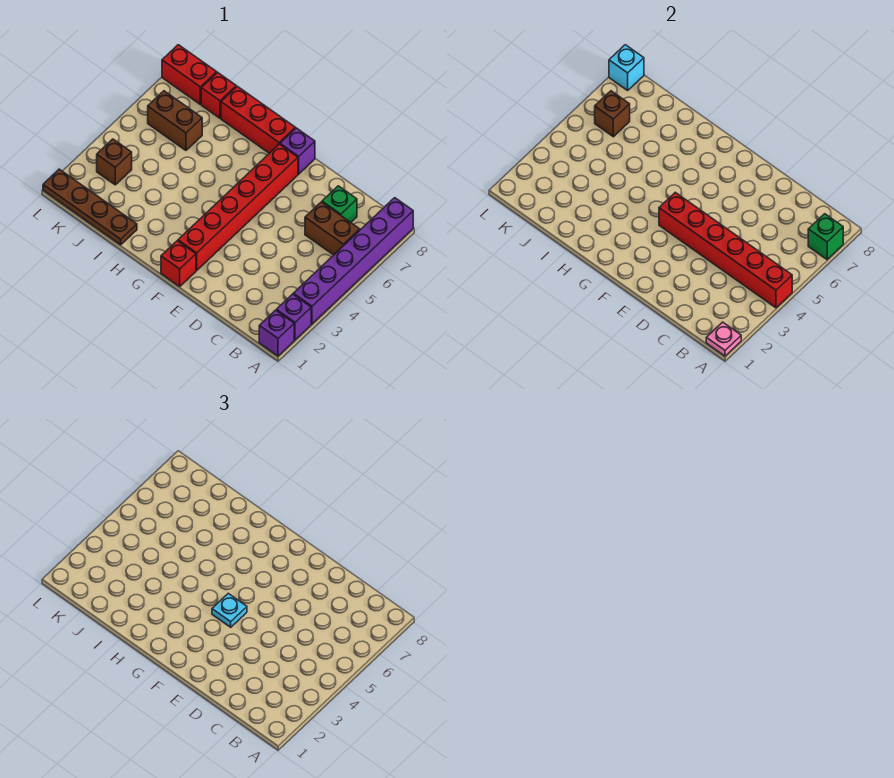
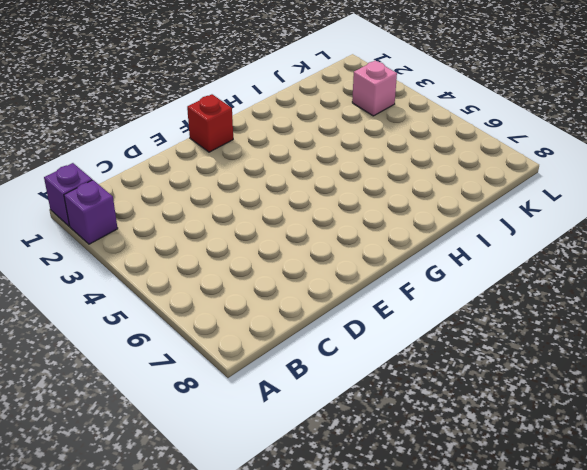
pink 1x1 brick [352,60,397,116] -> brown 1x1 brick [97,139,132,185]
none -> purple 1x6 brick [293,198,413,324]
none -> brown 1x2 brick [305,202,360,255]
none -> green 1x1 brick [322,186,357,222]

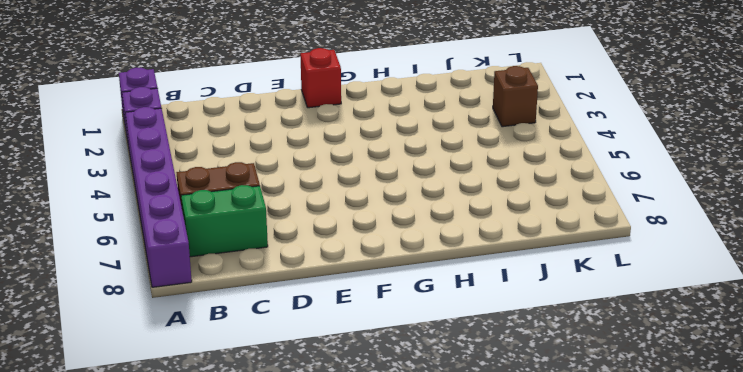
green 1x2 brick [181,185,268,257] -> green 1x1 brick [322,186,357,222]
none -> red 1x6 brick [178,144,298,270]
none -> purple 1x1 brick [280,128,315,174]
none -> red 1x3 brick [221,86,295,153]

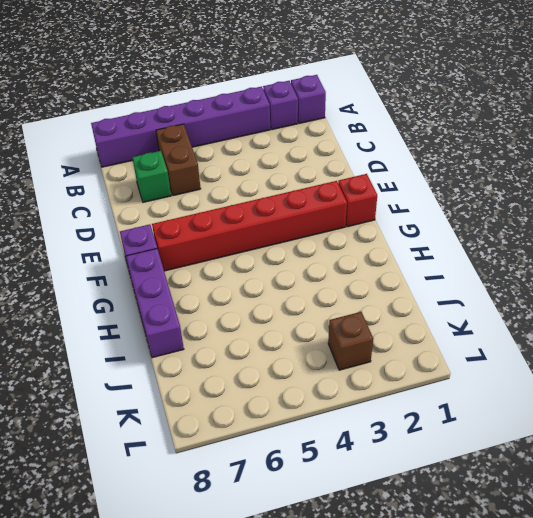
purple 1x3 brick [126,249,184,358] -> red 1x3 brick [221,86,295,153]
none -> brown 1x4 plate [43,169,137,245]
none -> brown 1x2 brick [148,91,202,150]
none -> red 1x1 brick [201,72,236,118]

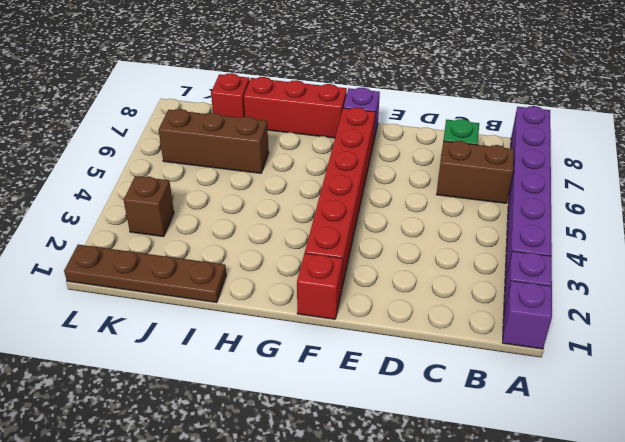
brown 1x3 brick [158,109,269,173] -> brown 1x2 brick [148,91,202,150]
none -> red 1x2 brick [162,45,217,104]
none -> pink 1x1 plate [706,322,741,356]
none -> red 1x6 brick [659,192,792,308]

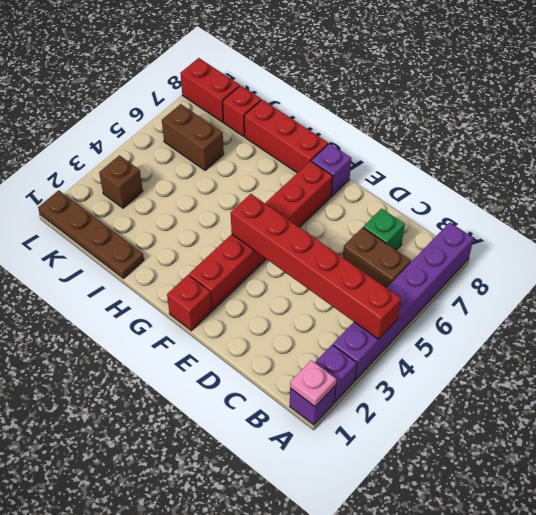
none -> green 1x1 brick [808,214,843,260]
none -> brown 1x1 brick [595,91,630,137]
none -> cyan 1x1 brick [609,45,644,90]

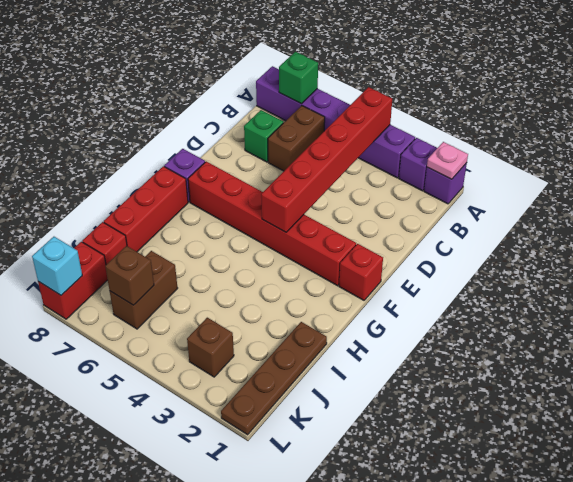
none -> cyan 1x1 plate [212,593,247,627]

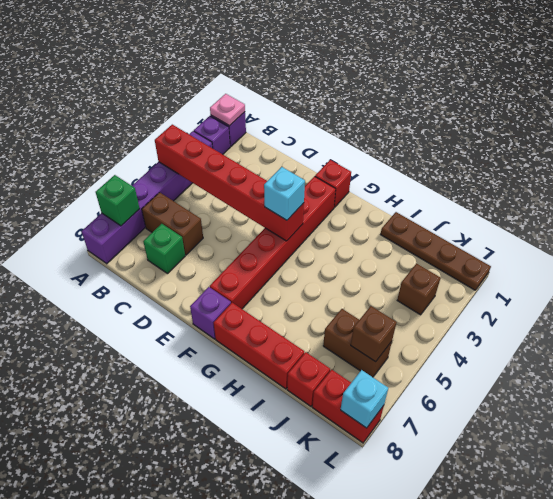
cyan 1x1 brick [264,167,305,220] -> cyan 1x1 plate [212,593,247,627]

